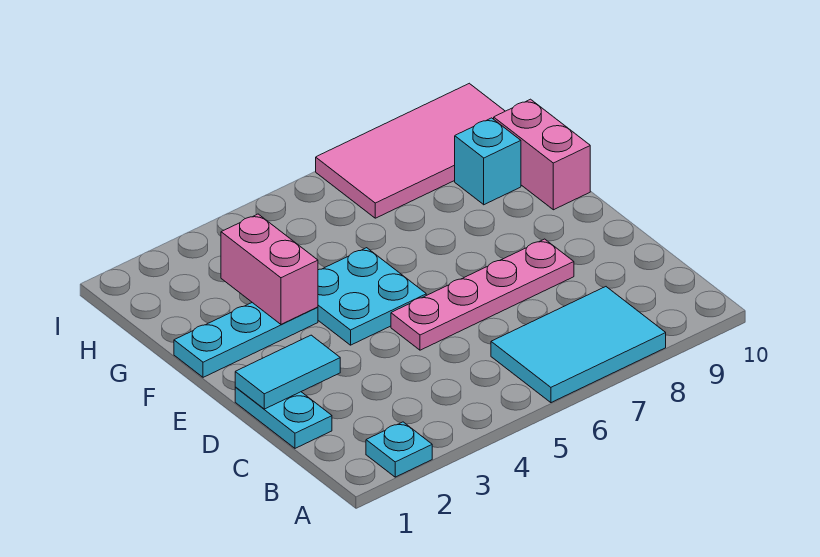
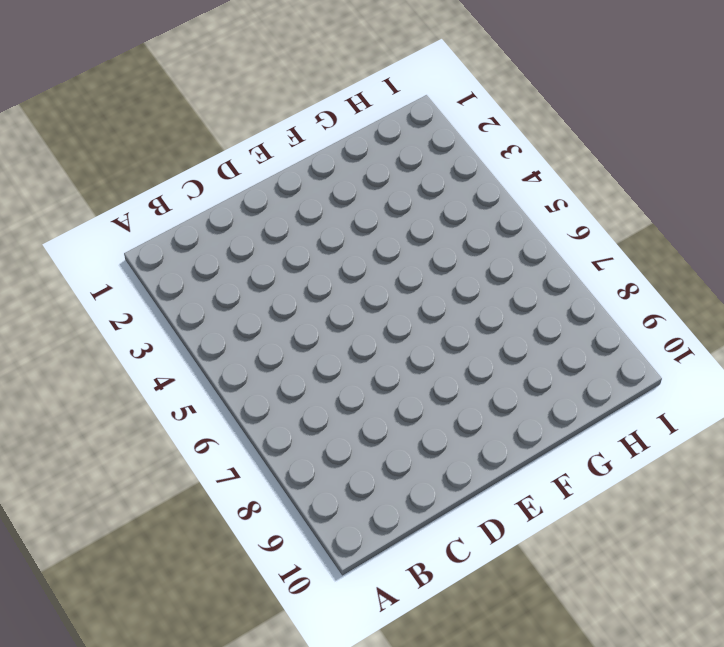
none -> cyan 1x1 plate [366,422,432,477]
none -> cyan 2x3 tile [491,287,666,403]

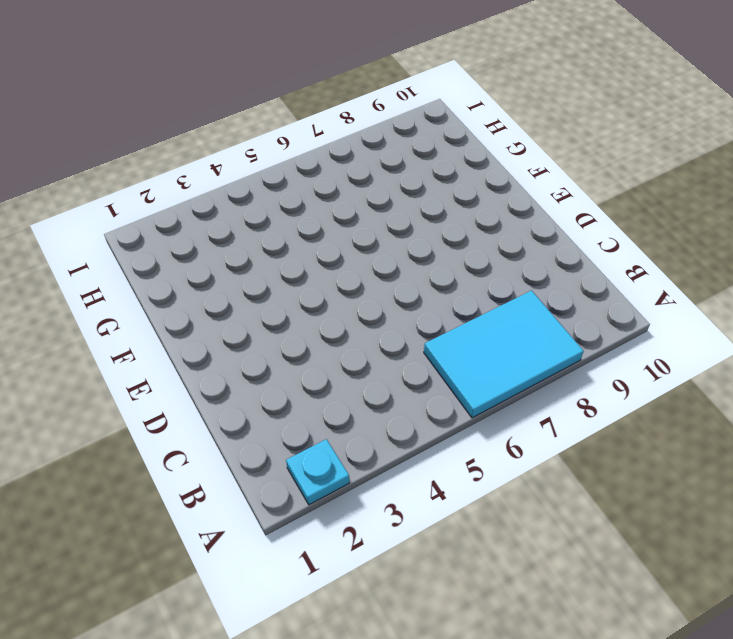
none -> cyan 1x2 plate [235,387,332,448]
none -> pink 1x4 plate [391,239,574,350]

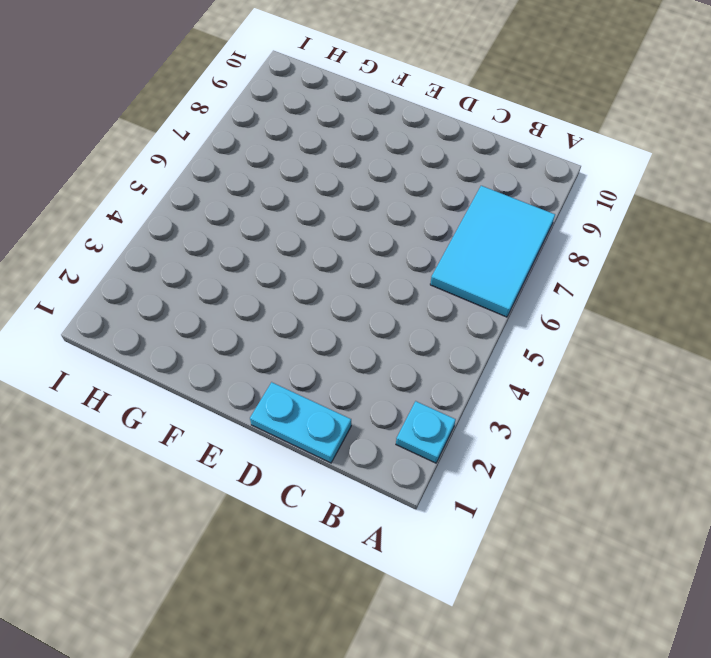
none -> pink 1x4 plate [391,239,574,350]
none -> cyan 2x2 plate [318,248,426,345]

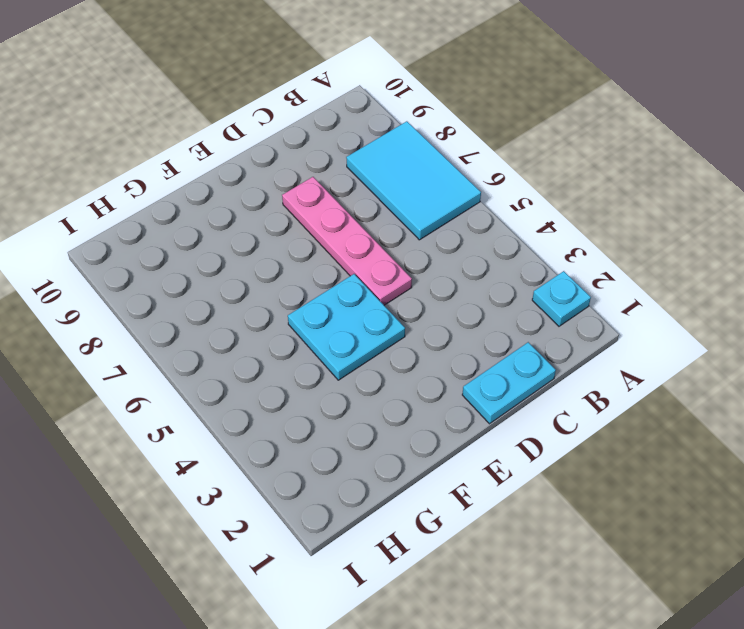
none -> cyan 1x3 plate [174,303,318,377]
none -> pink 1x2 brick [494,99,590,210]

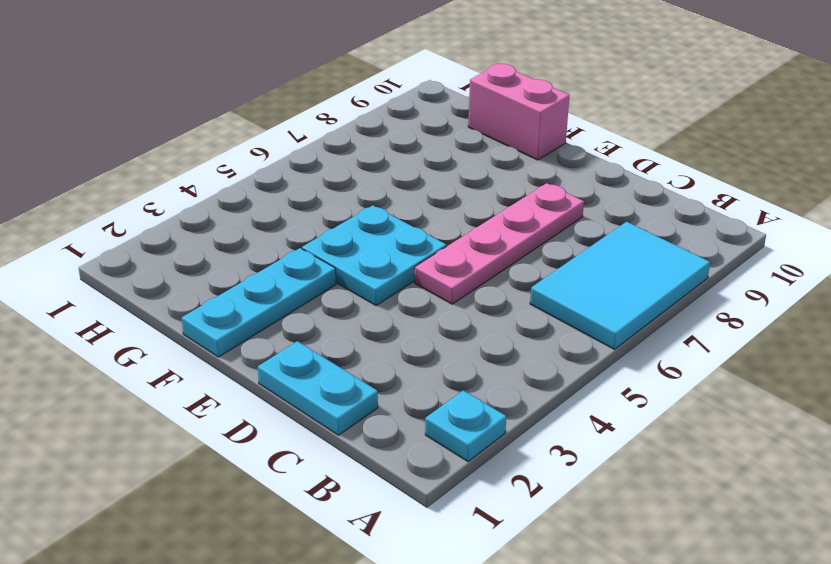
none -> cyan 1x1 brick [455,118,521,205]
none -> pink 2x4 tile [316,83,505,218]

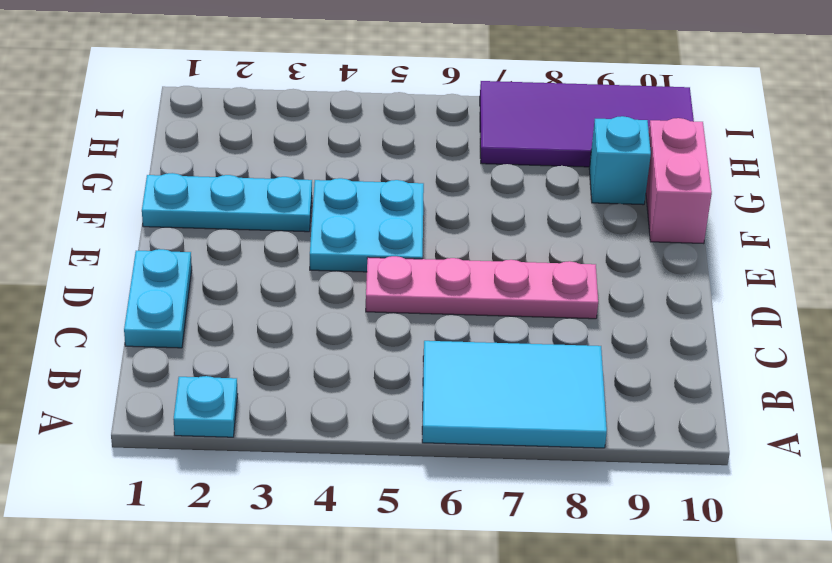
purple 2x4 tile [480,81,694,167] -> pink 2x4 tile [316,83,505,218]
none -> cyan 1x2 tile [235,335,340,409]
none -> pink 1x2 brick [221,214,318,324]

